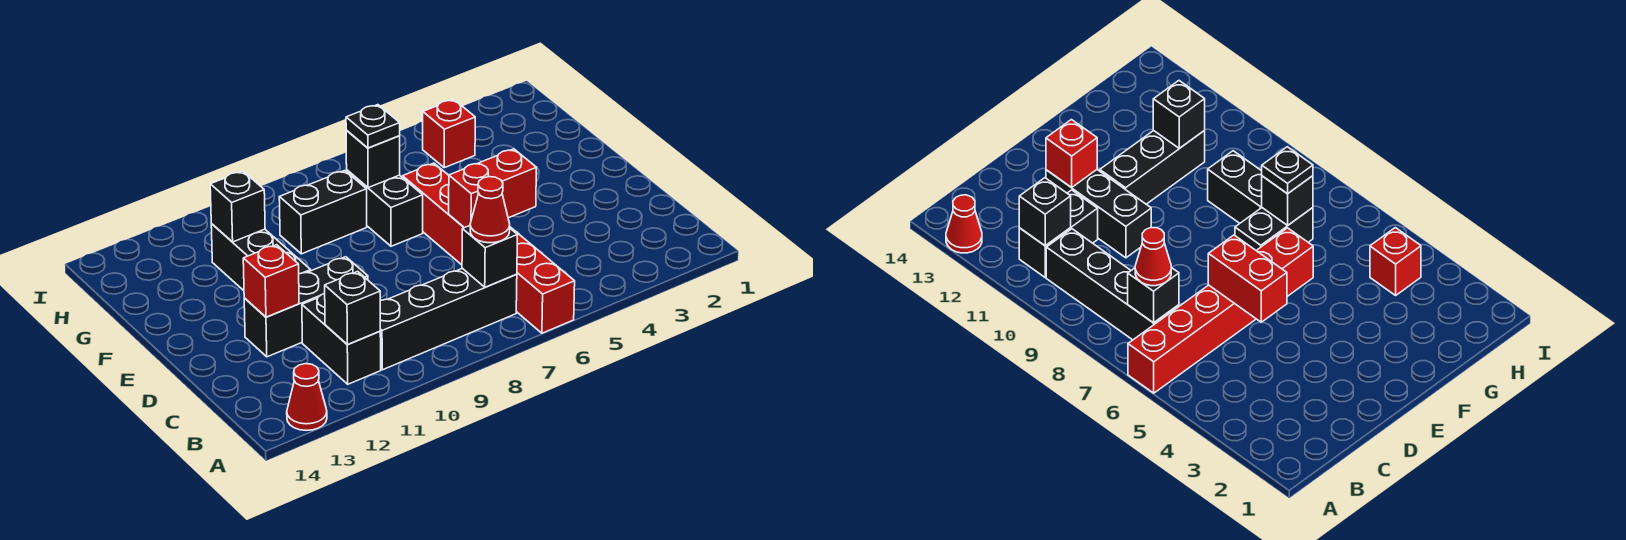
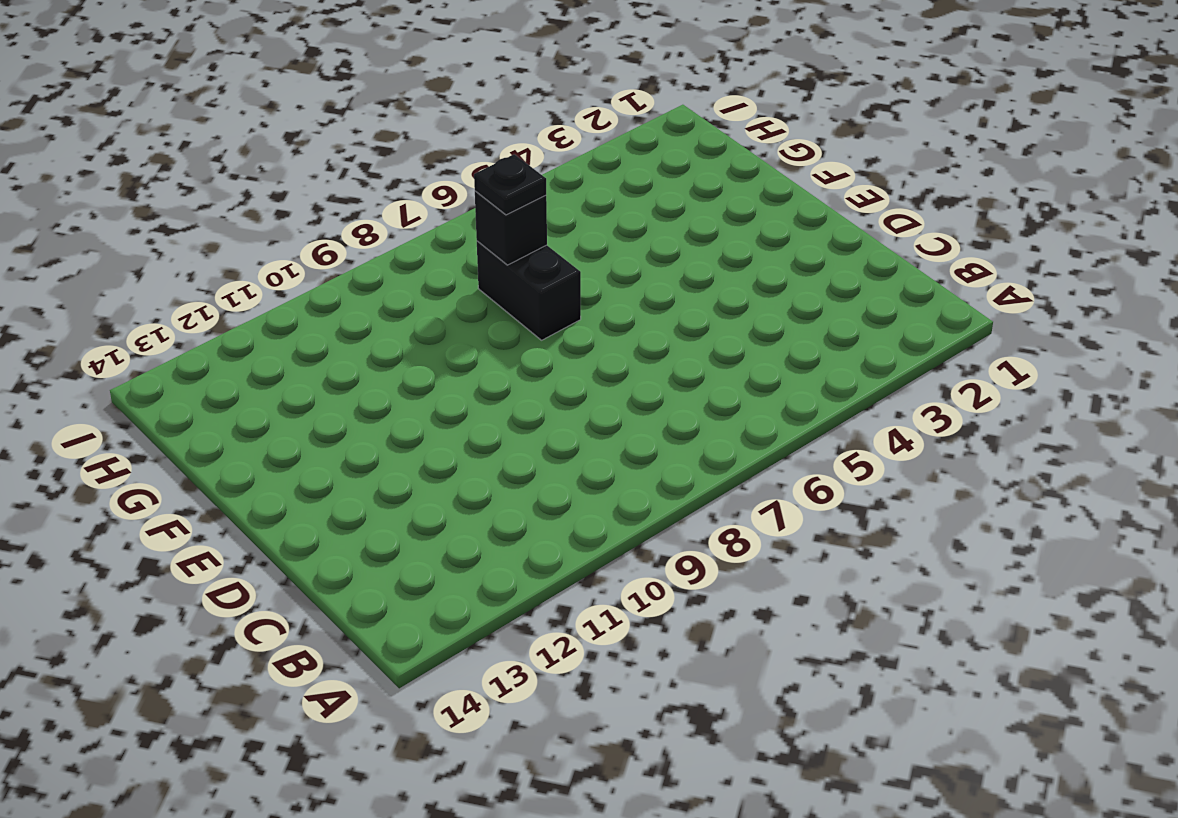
none -> red 1x6 brick [403,163,575,333]
none -> red 1x1 cone [287,364,327,430]
none -> black 1x4 brick [380,268,517,370]

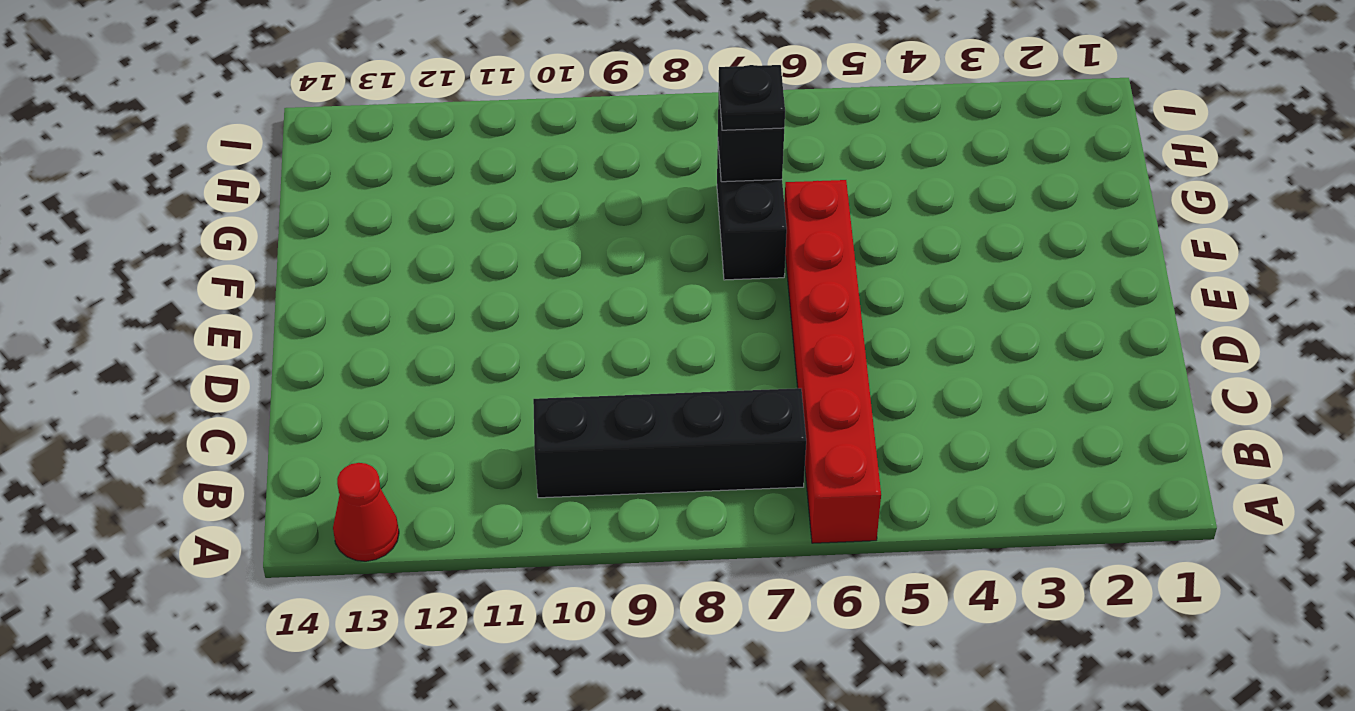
none -> black 1x2 brick [302,294,381,384]
none -> black 1x3 brick [244,257,368,357]
none -> black 1x3 brick [211,224,311,291]

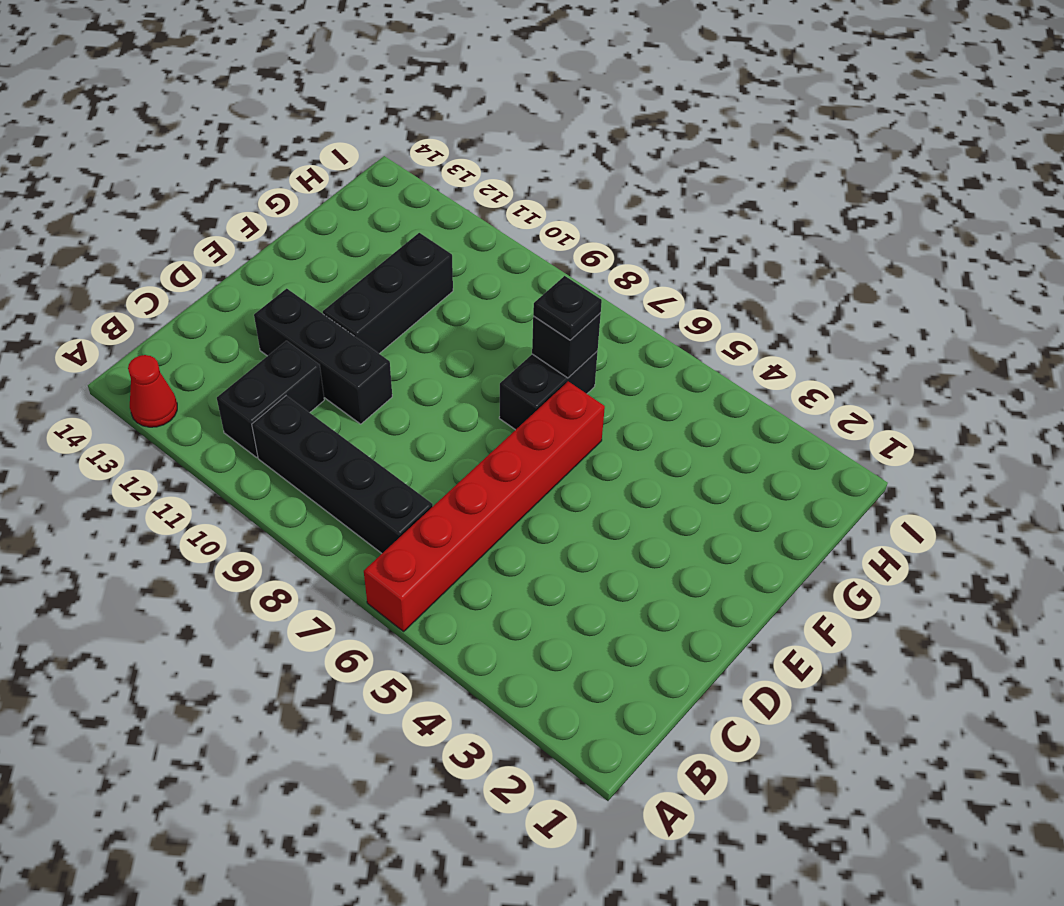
none -> black 1x2 brick [279,171,367,254]
none -> red 1x1 brick [423,99,475,168]
none -> black 1x1 brick [462,226,517,287]

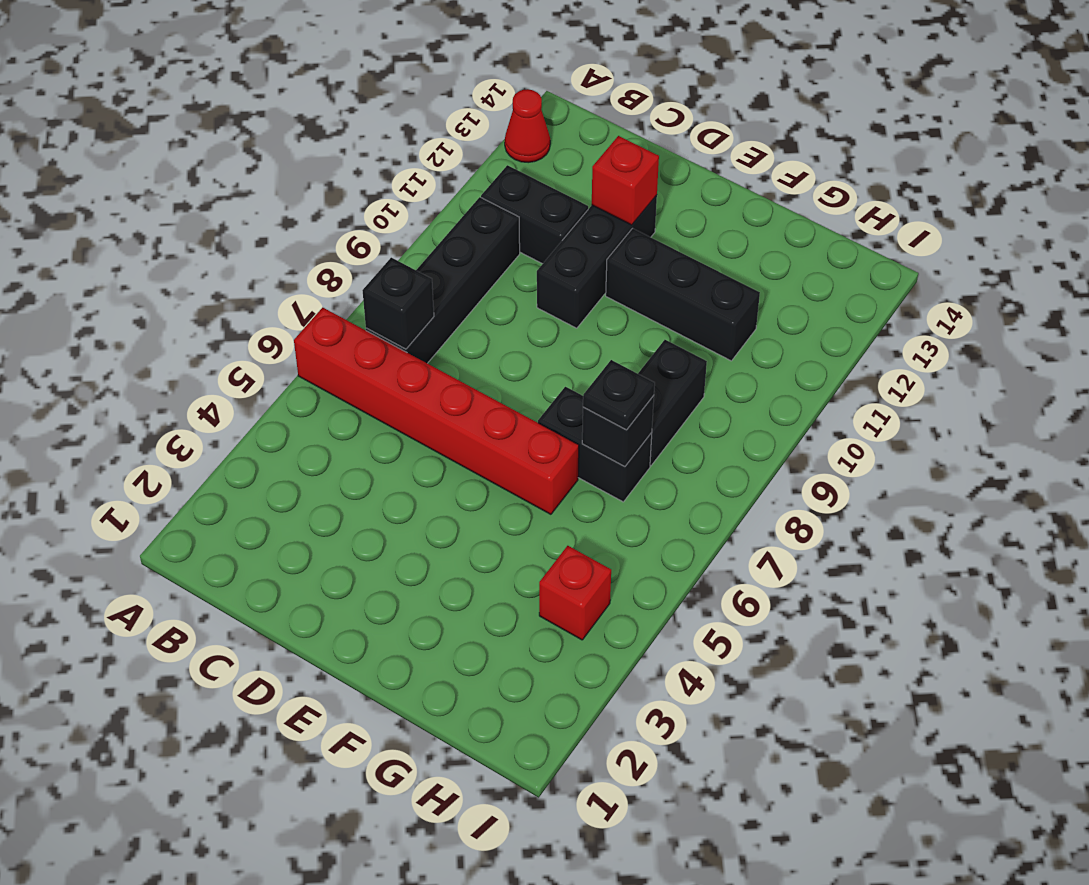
none -> black 1x1 brick [325,271,380,345]
none -> red 1x2 brick [449,149,537,228]
none -> black 1x1 brick [210,171,265,242]

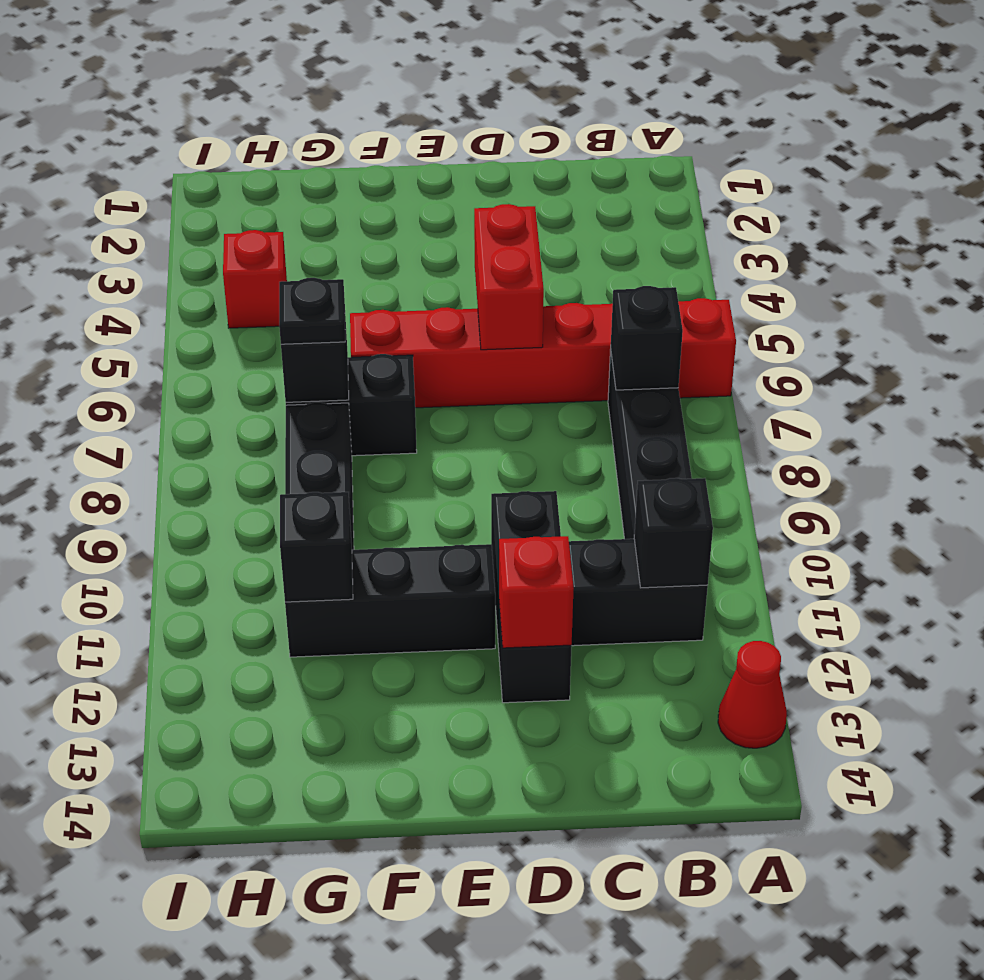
none -> red 1x1 cone [470,177,510,243]

